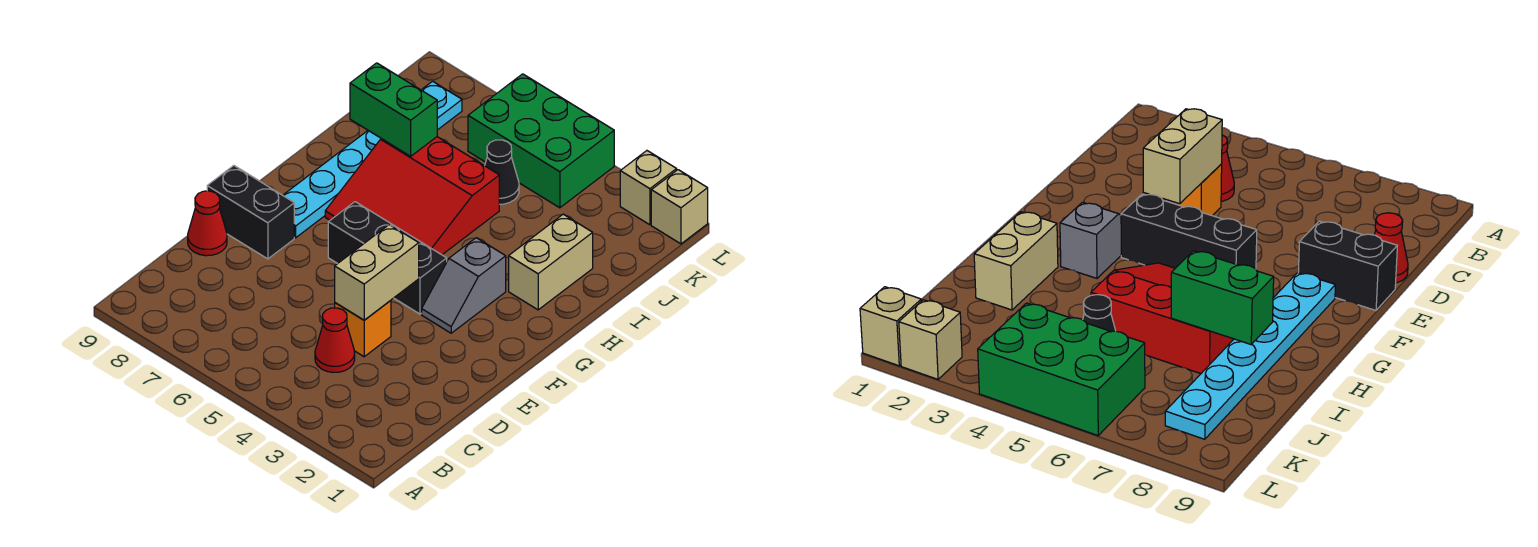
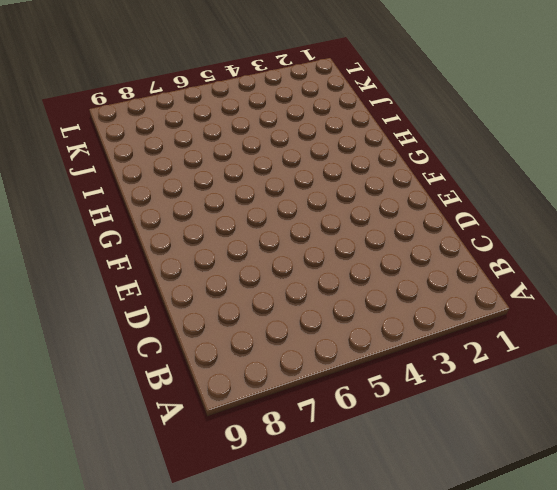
none -> red 1x1 cone [315,308,355,372]
none -> orange 1x1 brick [335,300,391,357]
none -> red 1x1 cone [188,191,227,256]

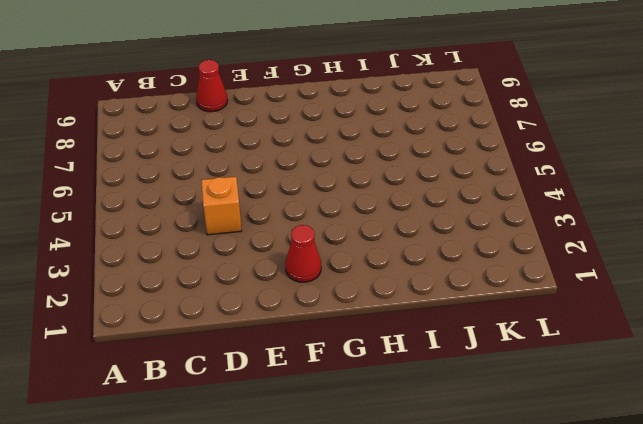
red 1x1 cone [285,225,321,282] -> red 1x1 cone moved to [315,308,355,372]
none -> black 1x2 brick [207,166,294,259]
none -> grey 1x2 slope [422,238,506,333]
none -> black 1x3 brick [328,202,447,314]

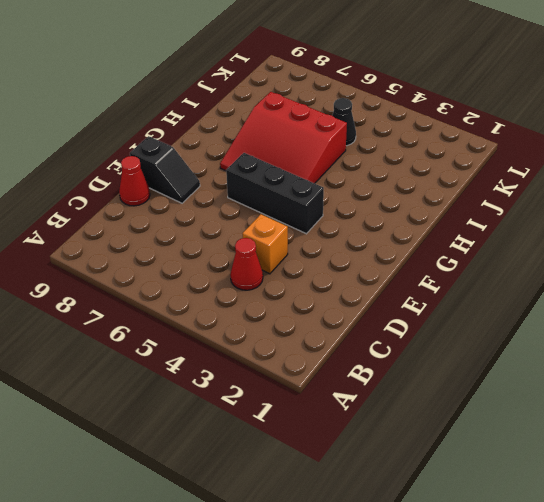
black 1x2 slope [130,136,200,203] -> black 1x2 brick [207,166,294,259]
none -> grey 1x2 slope [422,238,506,333]
none -> cyan 1x6 plate [283,81,462,238]
none -> tan 1x2 brick [509,214,593,310]

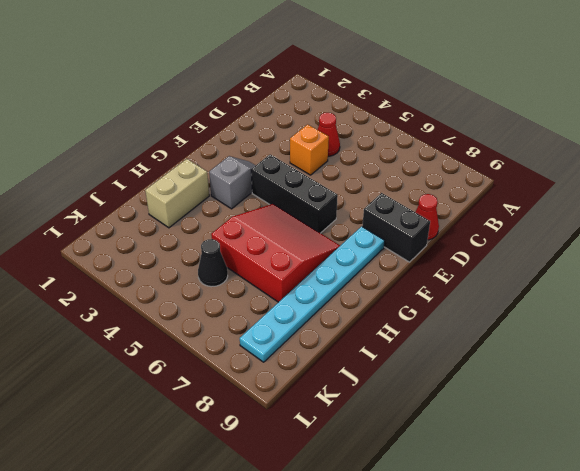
none -> green 2x3 brick [468,74,614,208]
none -> tan 1x1 brick [651,170,708,244]
none -> tan 1x1 brick [620,151,677,225]

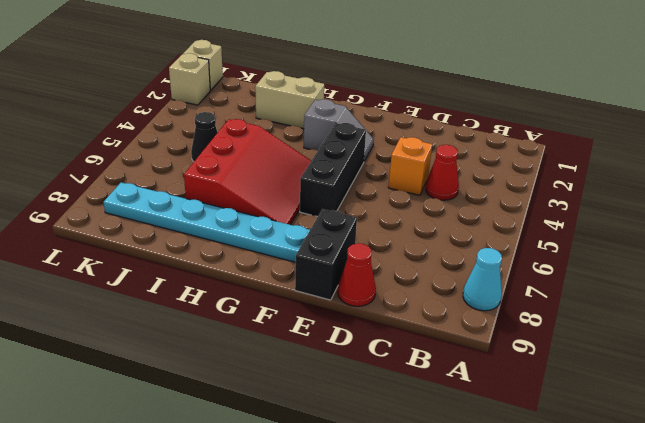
cyan 1x1 cone [463,248,502,311] -> none
none -> green 2x3 brick [468,74,614,208]
none -> tan 1x2 brick [335,225,419,320]
none -> green 1x2 brick [350,63,437,156]

